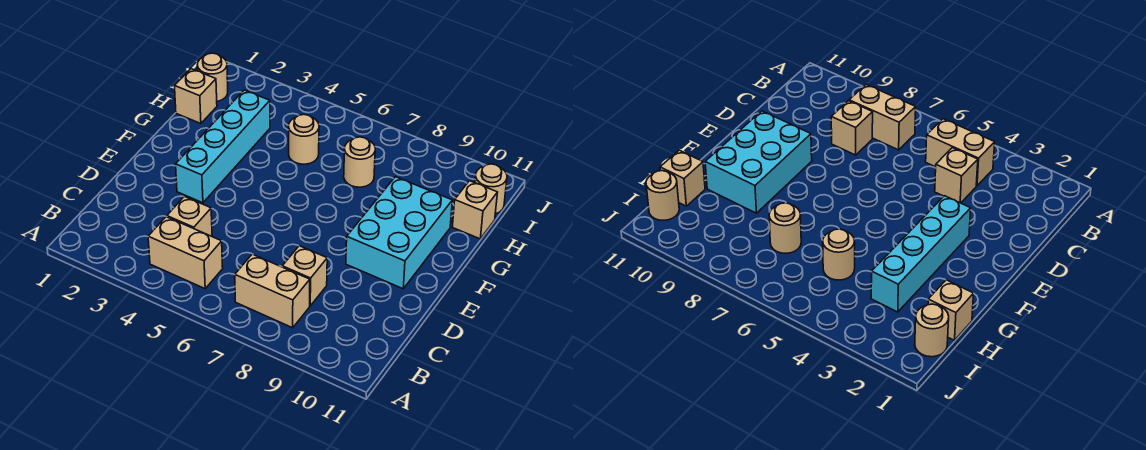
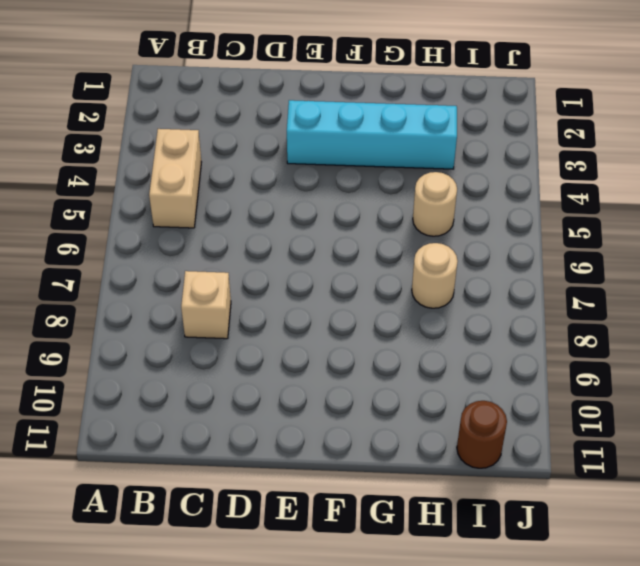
brown 1x1 round brick [457,401,507,468] -> tan 1x1 round brick [475,164,507,214]
none -> tan 1x2 brick [235,254,310,328]
none -> tan 1x1 brick [167,197,212,236]
none -> cyan 2x3 brick [346,177,452,289]

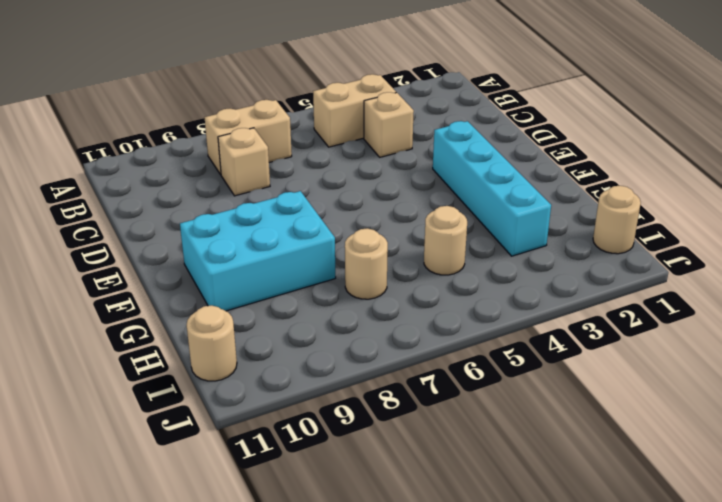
cyan 2x3 brick [180,191,336,311] -> cyan 2x3 brick turned to [346,177,452,289]
none -> tan 1x1 brick [175,69,217,124]
none -> tan 1x1 brick [452,181,498,239]

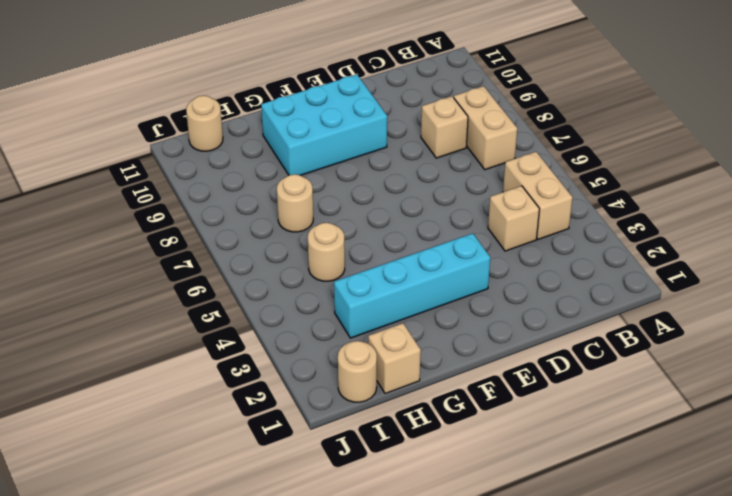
none -> tan 1x1 brick [452,181,498,239]

